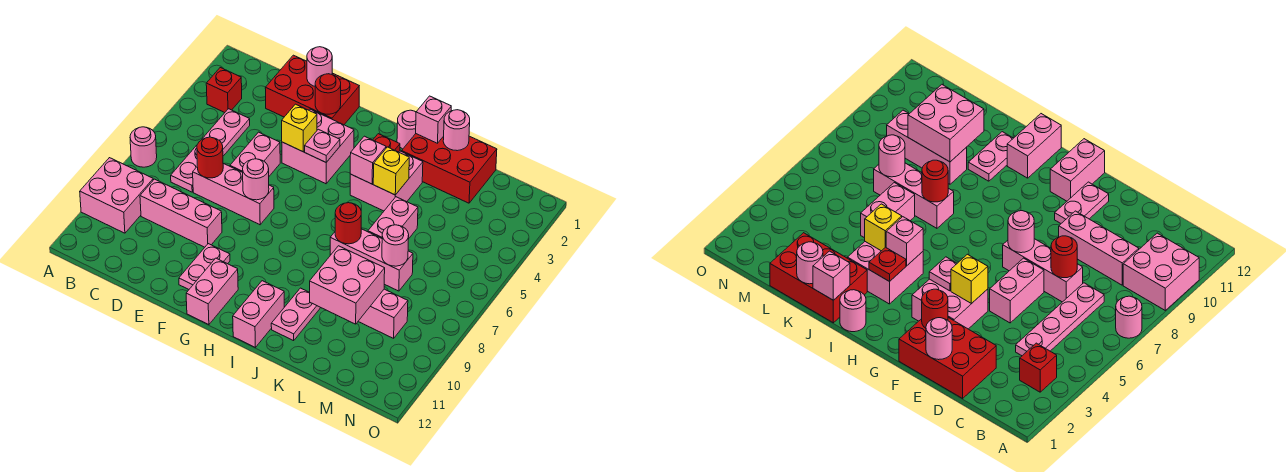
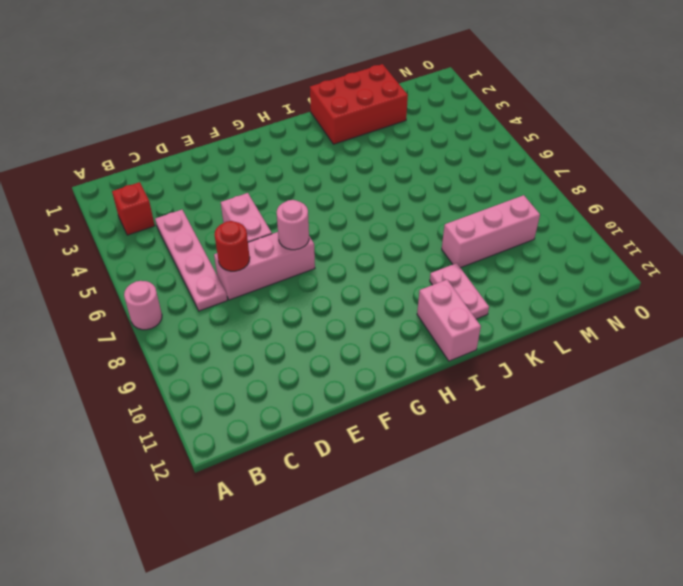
none -> pink 2x2 brick [80,158,153,233]
none -> pink 1x3 brick [140,179,222,247]
none -> red 2x3 brick [265,55,359,125]
none -> pink 2x2 brick [282,109,354,184]

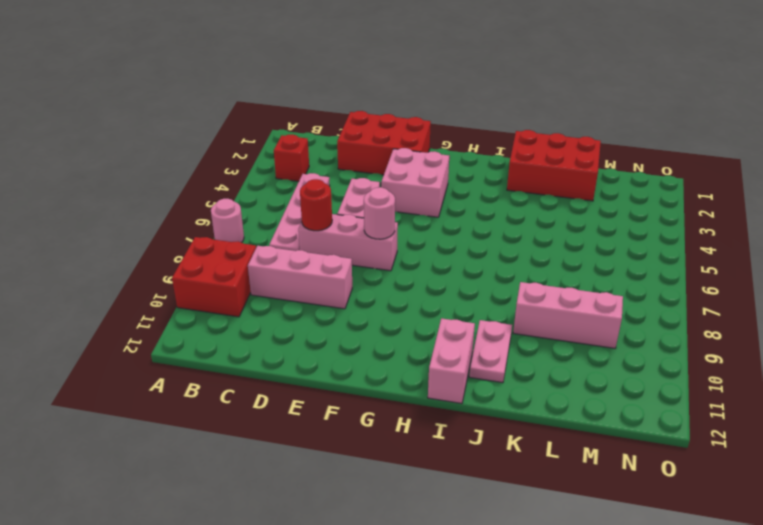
red 2x2 brick [172,237,256,317] -> pink 2x2 brick [80,158,153,233]
none -> pink 1x2 plate [179,244,230,289]
none -> pink 1x2 brick [186,258,238,325]
none -> pink 1x1 round brick [397,110,416,149]
none -> pink 2x2 brick [350,151,423,211]

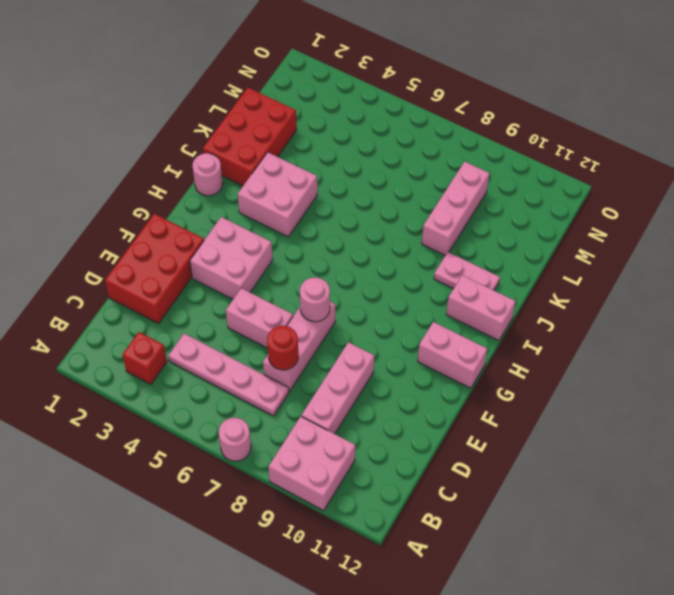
none -> pink 1x2 plate [179,244,230,289]
none -> pink 1x3 brick [330,229,413,291]
none -> pink 1x2 brick [368,197,418,239]
none -> pink 1x1 round brick [307,47,332,86]

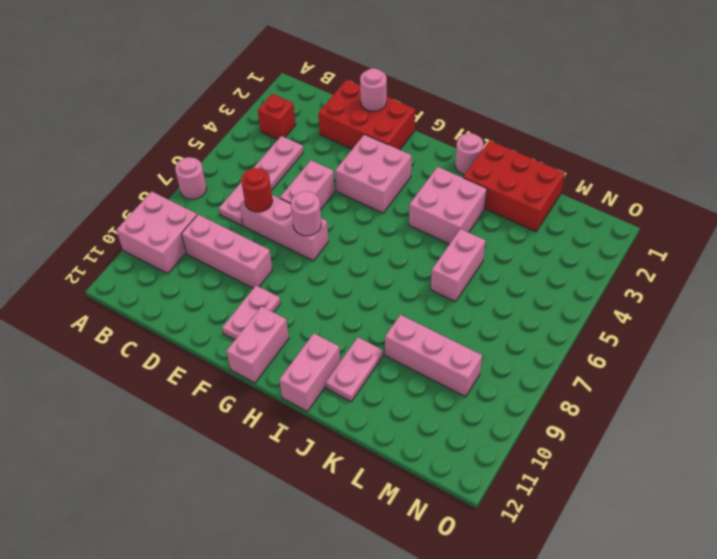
none -> pink 1x3 brick [330,229,413,291]
none -> red 1x1 round brick [315,74,341,114]
none -> yellow 1x1 brick [282,104,317,152]
none -> pink 1x1 plate [305,129,340,162]

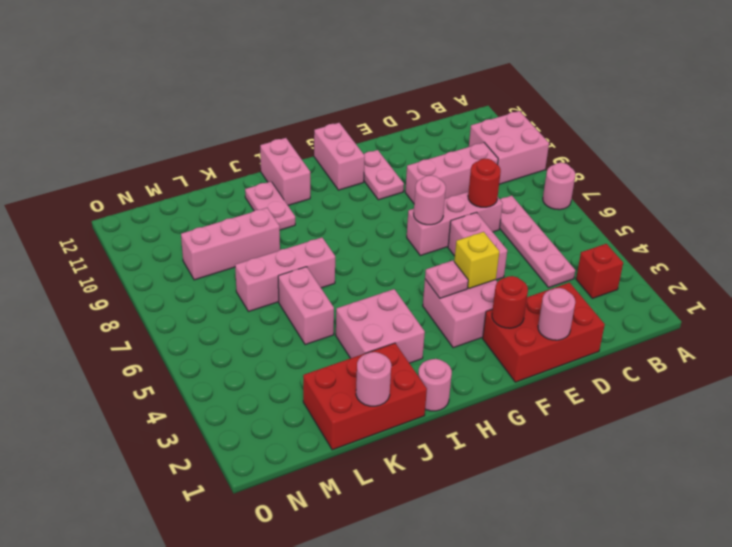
none -> red 1x1 plate [373,134,400,152]
none -> pink 1x1 brick [350,136,386,184]
none -> pink 1x1 brick [416,96,451,143]
none -> yellow 1x1 brick [373,147,409,195]

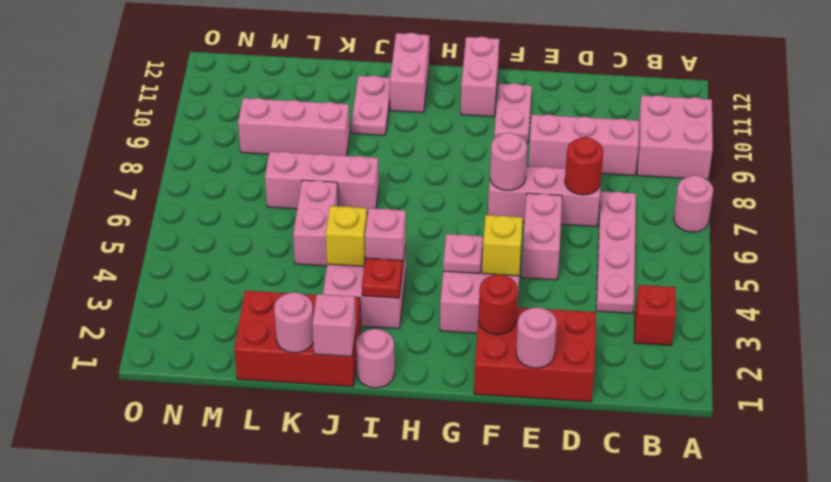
none -> red 1x1 round brick [335,203,361,244]
none -> pink 2x2 brick [310,246,385,324]
none -> pink 1x1 round brick [382,225,409,266]

